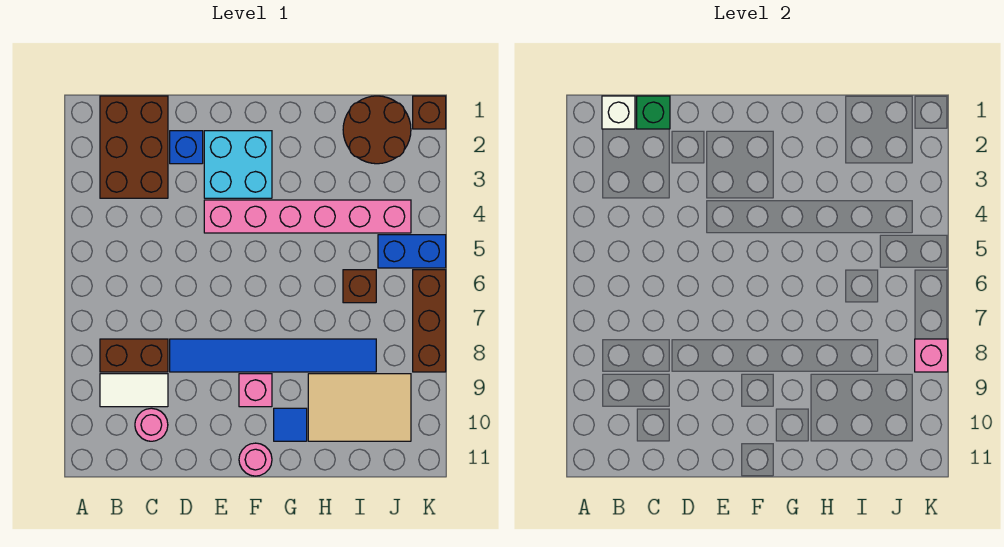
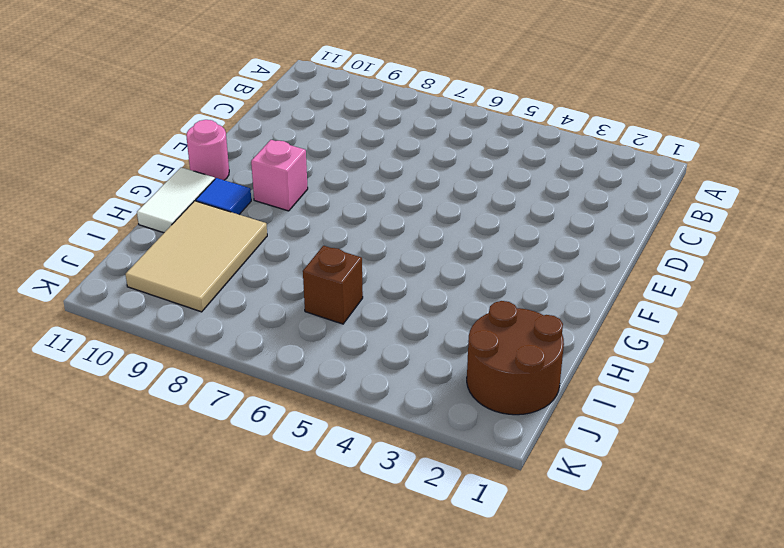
white 1x2 tile [137,167,215,233] -> white 1x2 tile moved to [100,374,168,407]
none -> brown 2x3 brick [100,96,168,198]
none -> brown 1x2 brick [100,339,168,372]
none -> pink 1x1 round brick [135,408,168,441]

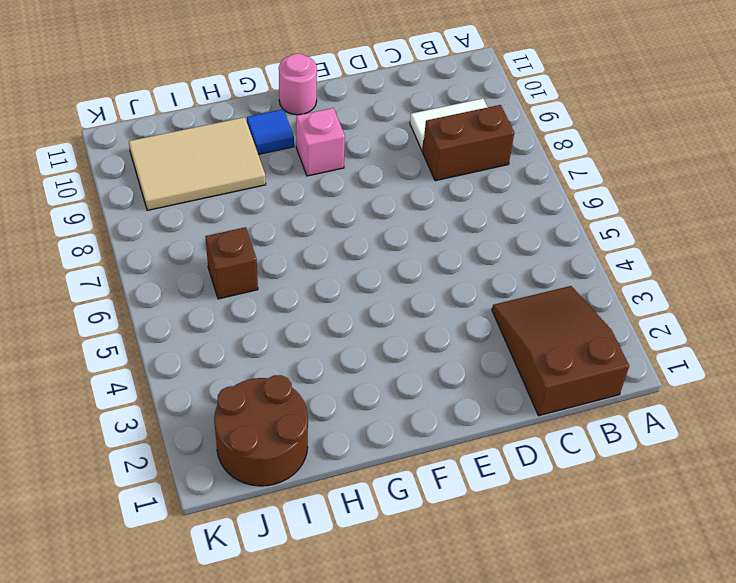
brown 2x3 slope [492,286,629,416] -> brown 2x3 brick [100,96,168,198]
none -> pink 1x1 round brick [135,408,168,441]
none -> blue 1x1 brick [170,131,203,164]
none -> blue 1x6 tile [170,339,376,372]

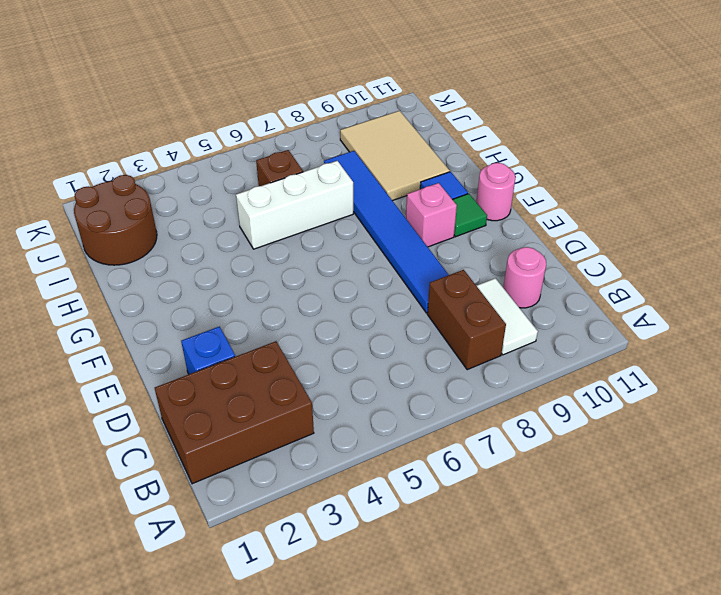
green 1x1 tile [452,194,487,237] -> none
white 1x3 brick [236,161,353,249] -> none
none -> cyan 2x2 brick [204,131,272,198]
none -> pink 1x6 brick [204,200,411,233]
none -> blue 1x2 brick [378,235,446,268]

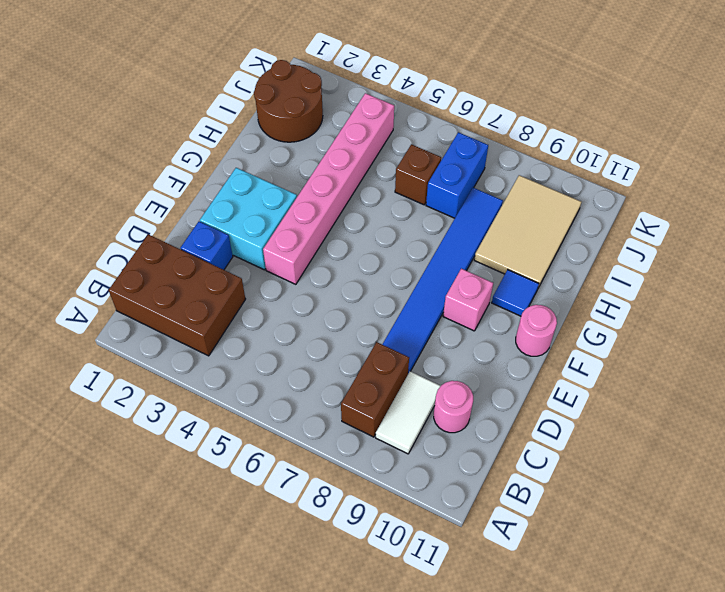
blue 1x2 brick [426,132,488,218] -> blue 1x2 brick moved to [378,235,446,268]
none -> brown 1x1 brick [413,96,446,129]
none -> brown 1x3 brick [413,270,446,372]
none -> white 1x1 brick [602,96,635,129]

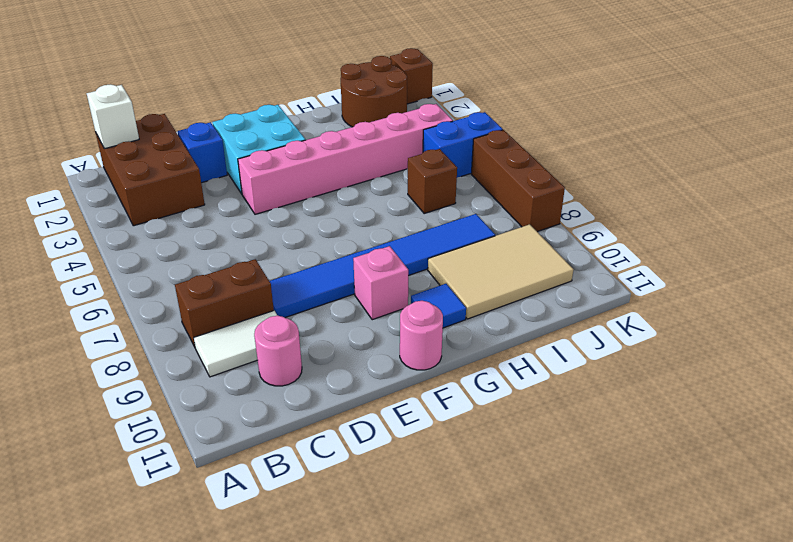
none -> green 1x1 brick [637,96,670,129]
none -> pink 1x1 brick [915,339,948,372]

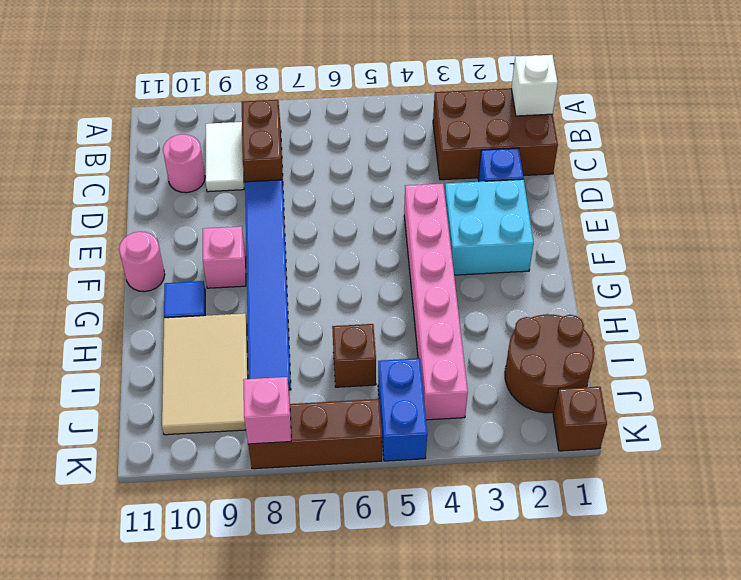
none -> green 1x1 brick [637,96,670,129]

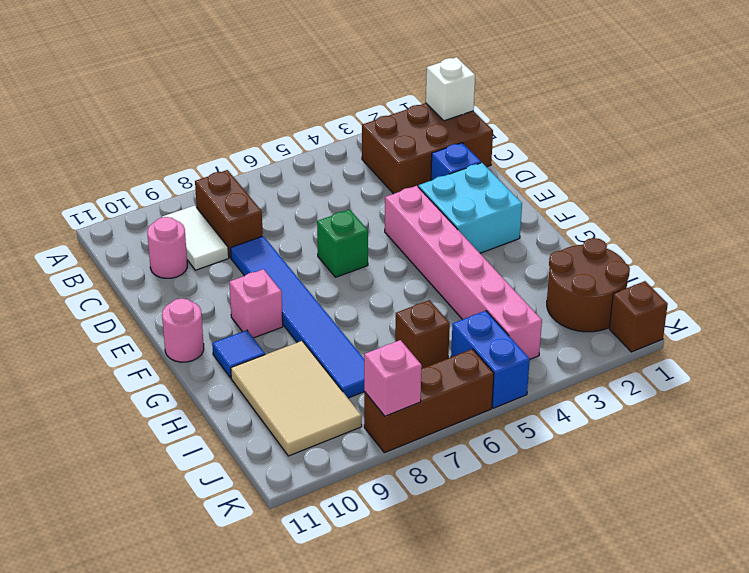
green 1x1 brick [317,210,368,277] -> green 1x1 brick moved to [637,96,670,129]

